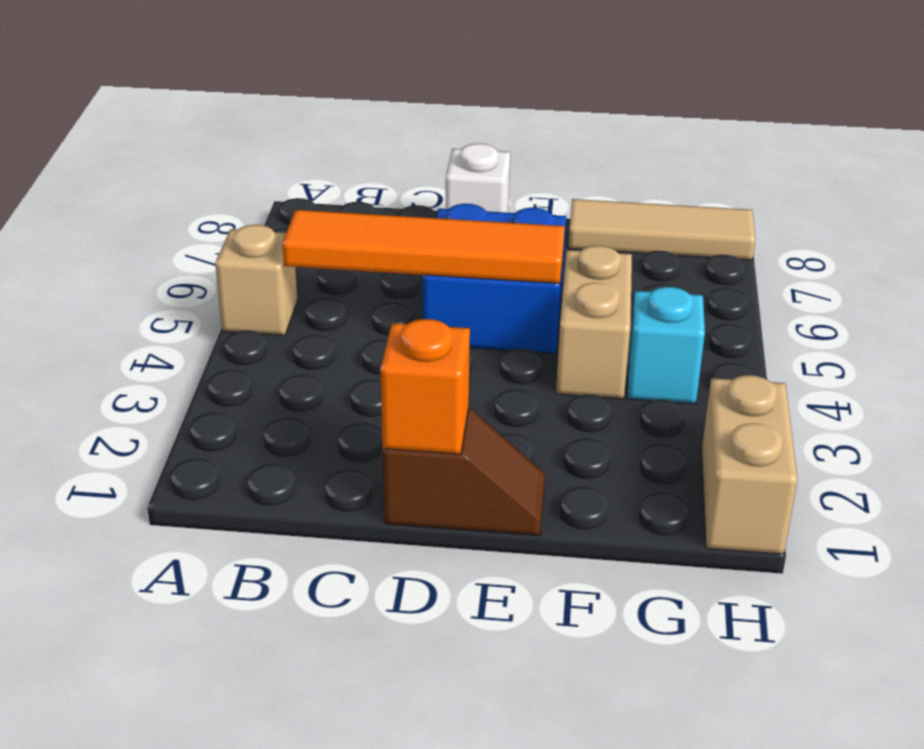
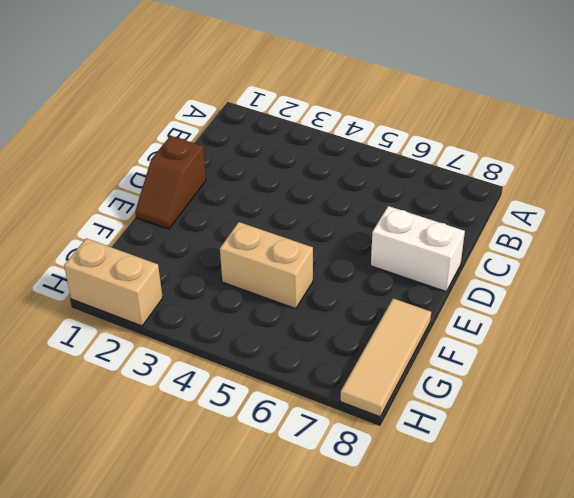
white 1x2 brick [371,206,465,291] -> white 1x1 brick [446,143,510,213]
none -> tan 1x1 brick [215,225,298,335]
none -> blue 2x2 brick [423,204,566,353]

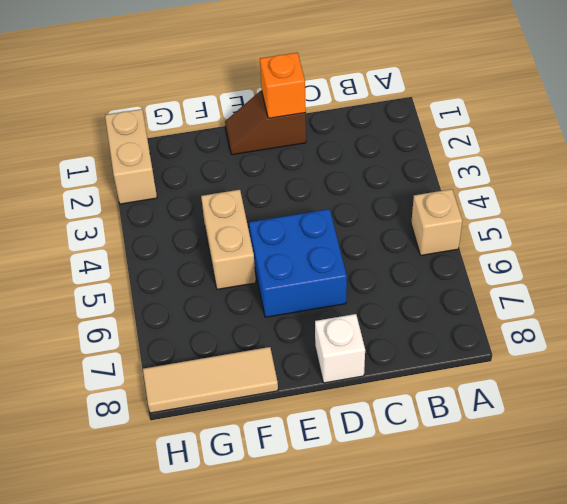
none -> cyan 1x1 brick [627,287,705,404]
none -> orange 1x4 tile [282,210,565,283]

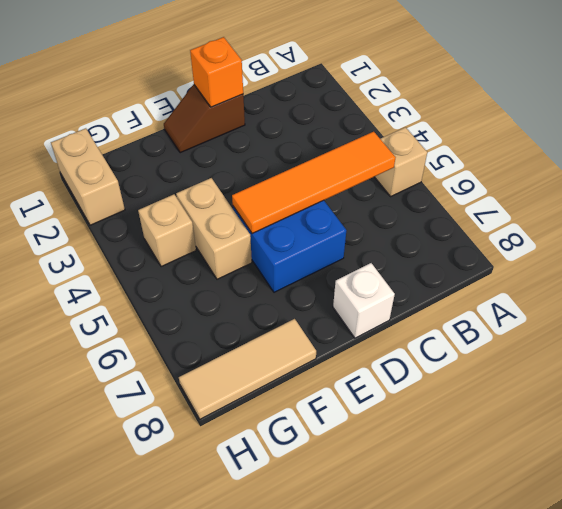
tan 1x1 brick [138,194,196,267] -> cyan 1x1 brick [627,287,705,404]

